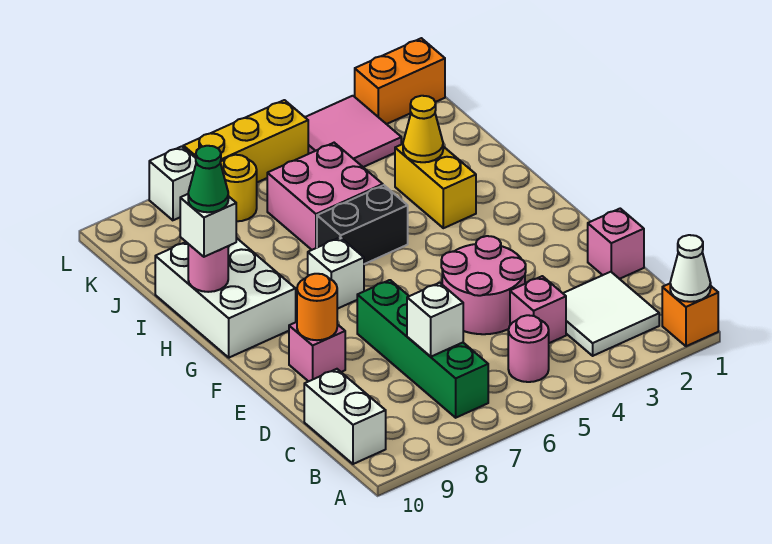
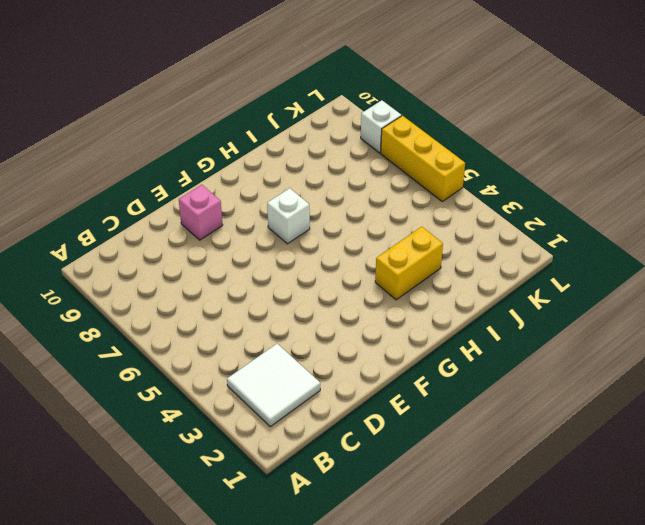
none -> orange 1x1 brick [662,284,718,346]
none -> pink 1x1 round brick [508,315,549,382]
none -> green 1x4 brick [357,280,488,418]

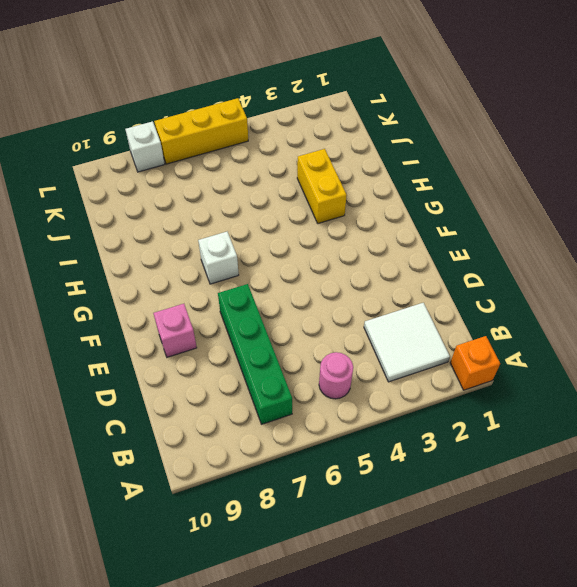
none -> white 1x2 brick [304,369,386,464]
none -> pink 1x1 brick [510,276,566,343]
none -> pink 1x1 brick [588,209,644,279]

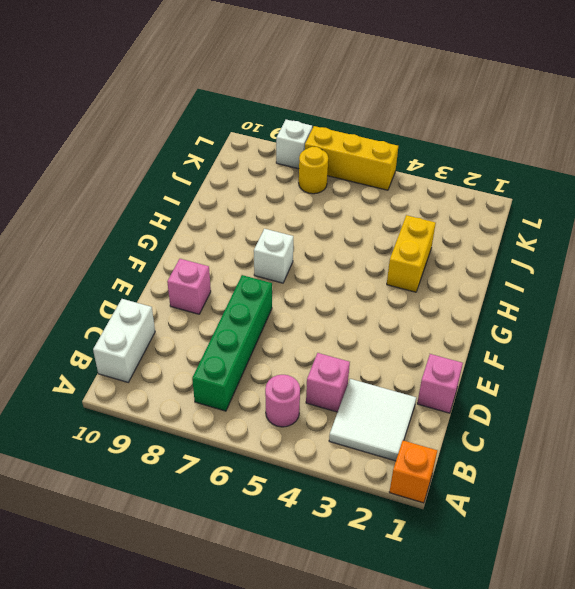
none -> pink 2x2 round brick [441,236,526,334]
none -> white 2x3 brick [155,238,296,358]
none -> black 1x2 brick [317,185,408,264]

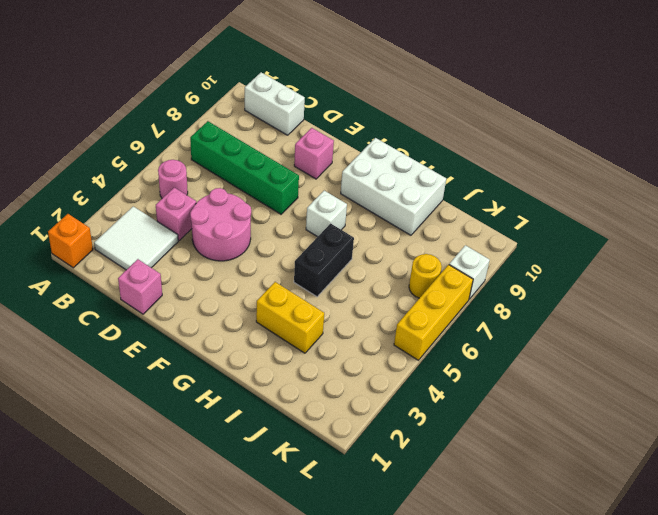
none -> pink 2x2 brick [267,143,383,250]
none -> pink 2x2 tile [305,96,401,167]
none -> orange 1x2 brick [355,38,445,124]

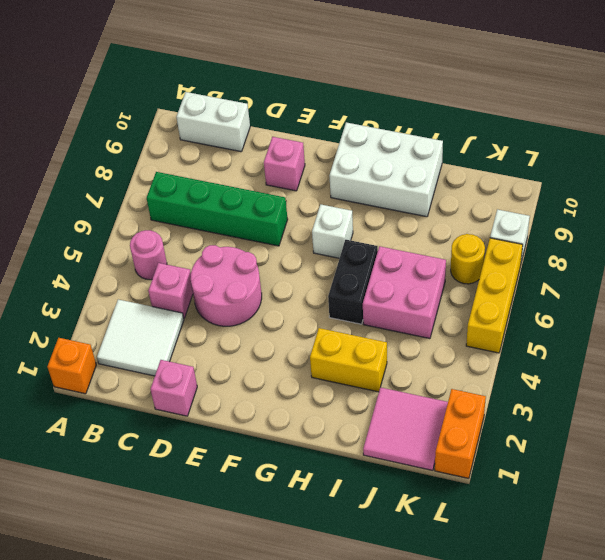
pink 2x2 tile [363,387,448,470] -> pink 2x2 tile moved to [305,96,401,167]
none -> white 1x1 cone [670,235,711,302]
none -> white 1x1 brick [407,283,463,357]
none -> orange 1x1 round brick [297,274,337,340]

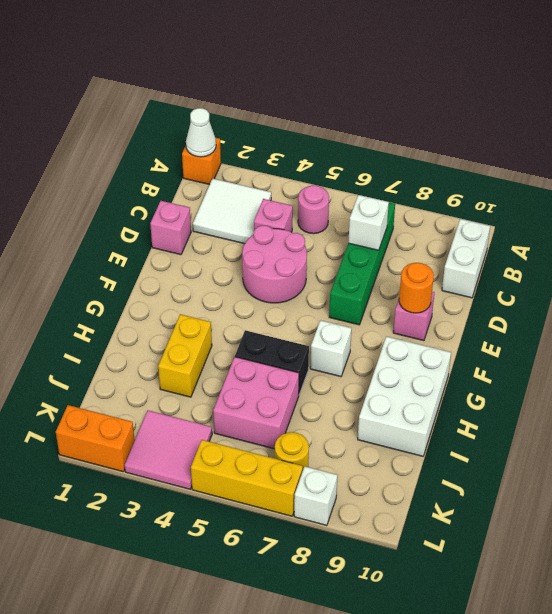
none -> pink 1x1 round brick [188,244,228,292]
none -> yellow 1x1 cone [403,96,443,162]
none -> white 1x1 brick [180,194,236,257]

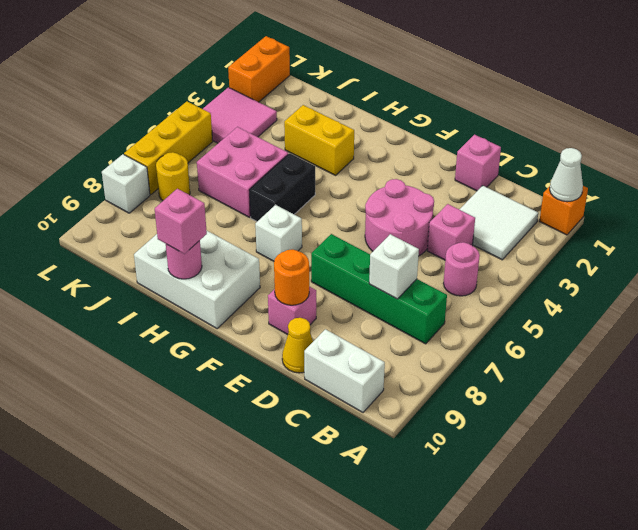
yellow 1x1 cone [282,318,313,373] -> yellow 1x1 cone moved to [403,96,443,162]
pink 1x1 brick [155,189,207,254] -> white 1x1 brick [180,194,236,257]
none -> green 1x1 cone [188,146,228,212]

